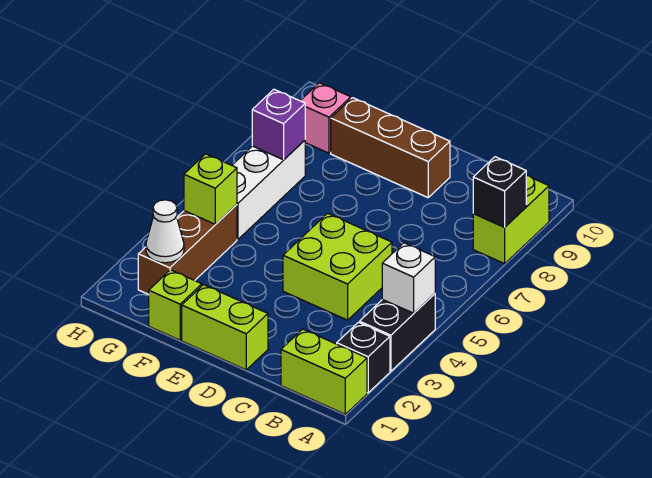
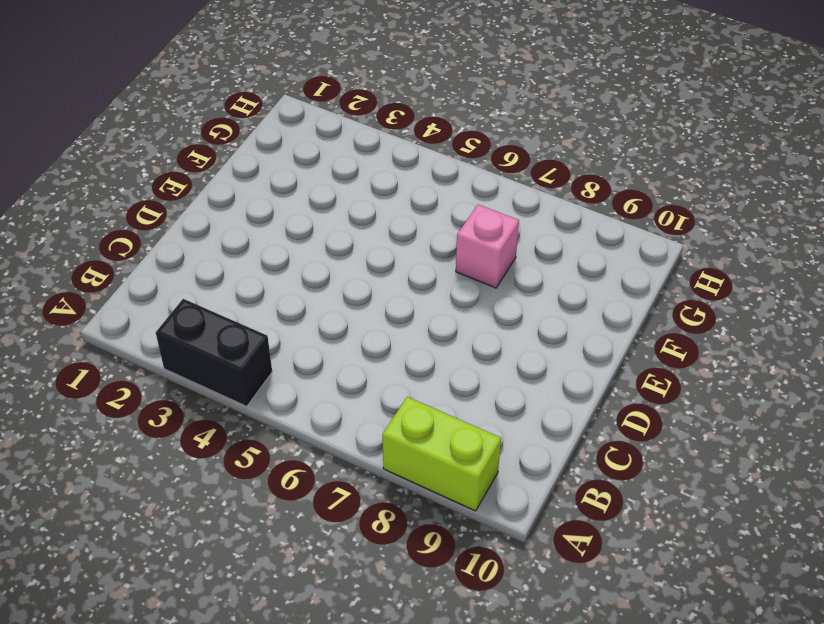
pink 1x1 brick [456,204,519,288] -> pink 1x1 brick moved to [300,83,351,153]
none -> lime 1x2 brick [281,329,367,414]
none -> black 1x1 brick [337,322,390,393]
none -> lime 2x2 brick [283,213,392,320]

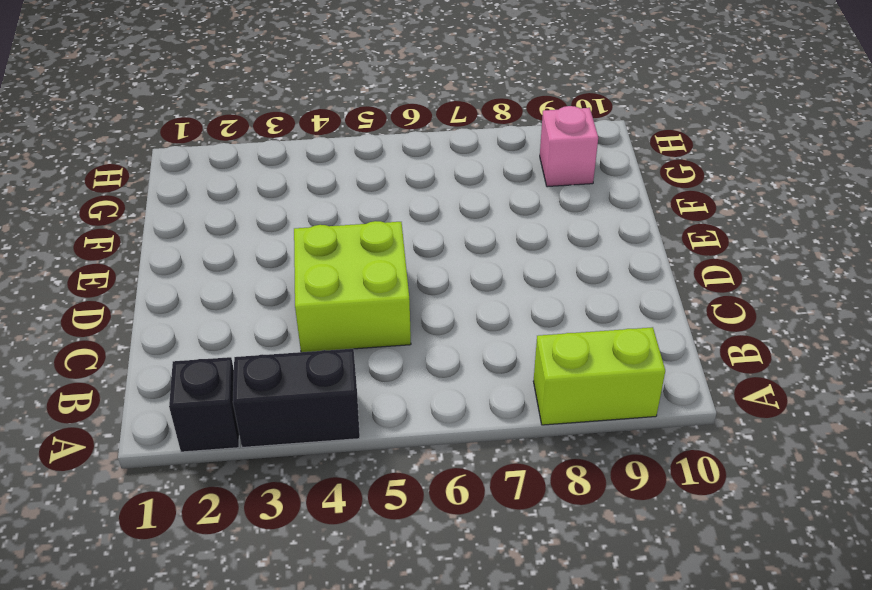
none -> lime 1x2 brick [281,329,367,414]
none -> lime 1x2 brick [182,285,268,370]
none -> brown 1x3 brick [331,98,450,198]

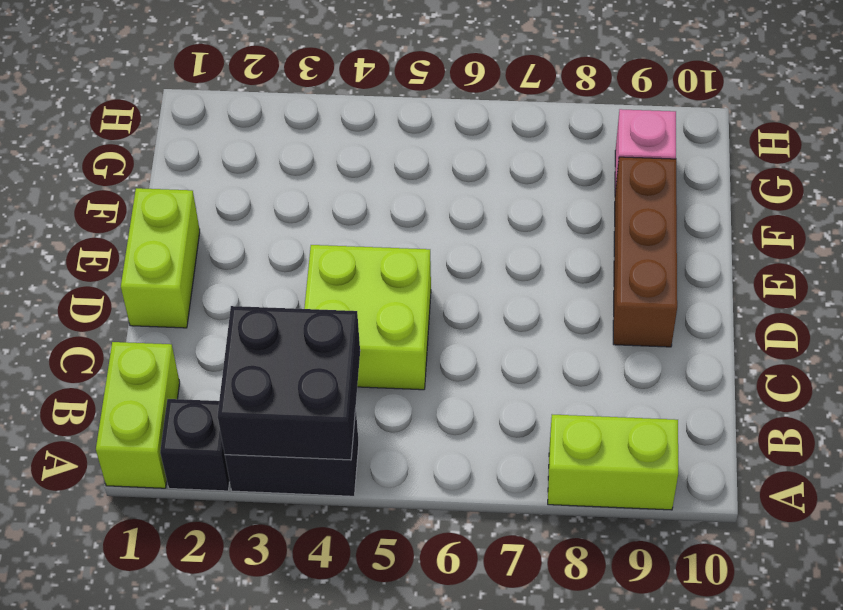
black 2x2 brick [218,306,360,460] -> white 1x1 brick [382,243,435,313]
none -> lime 1x1 brick [149,270,202,340]
none -> brown 1x3 brick [138,205,237,295]
none -> white 1x3 brick [232,140,305,239]

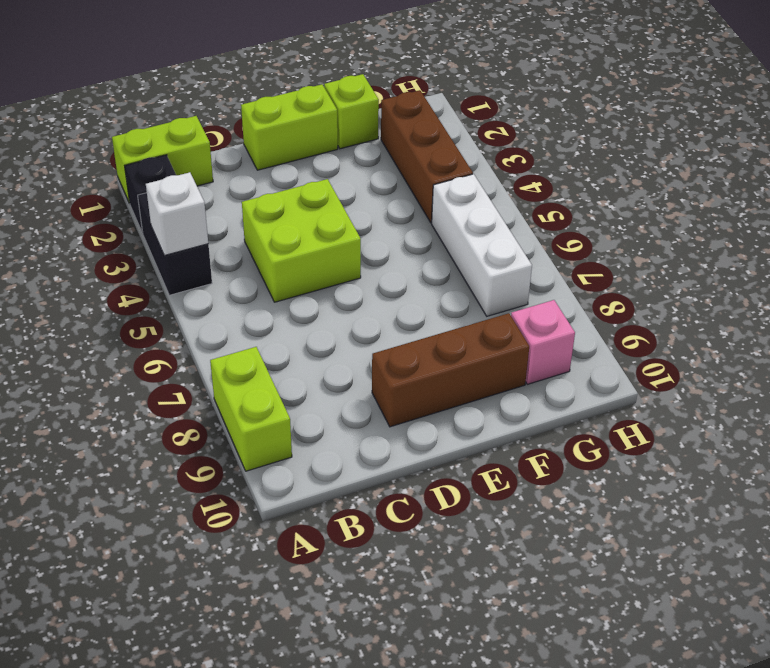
none -> black 1x1 brick [473,157,526,227]
none -> white 1x1 cone [146,200,184,263]
none -> lime 1x1 brick [184,154,237,224]

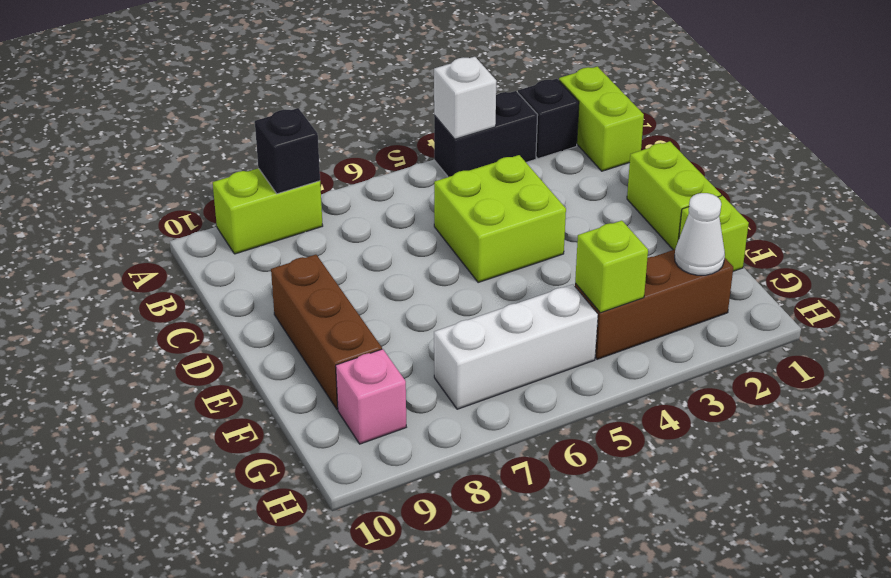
none -> purple 1x1 brick [252,89,305,160]

